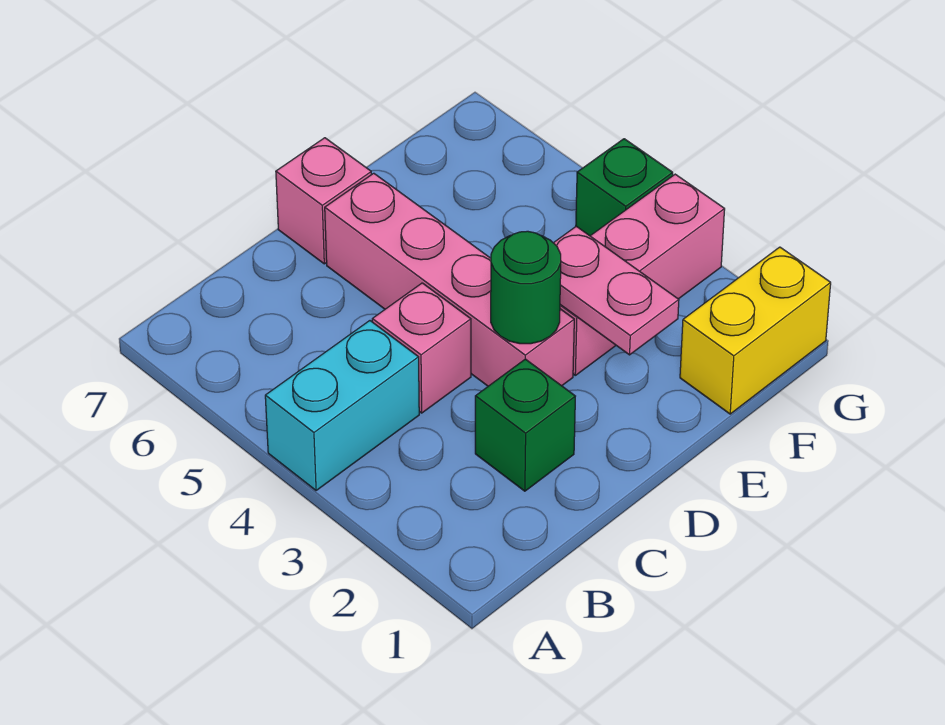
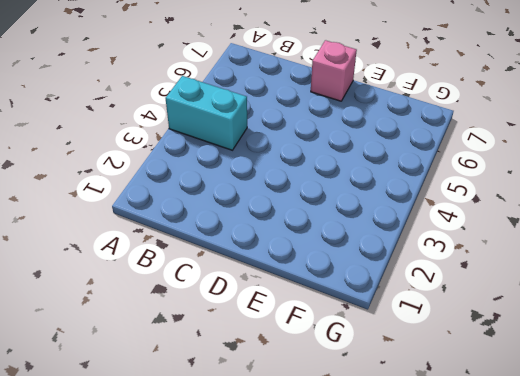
none -> green 1x1 brick [475,359,575,491]
none -> pink 1x1 brick [372,283,471,413]

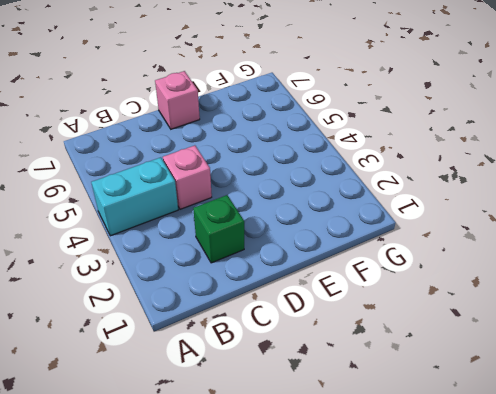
none -> pink 1x4 brick [325,173,574,386]
none -> pink 1x3 brick [560,174,725,375]

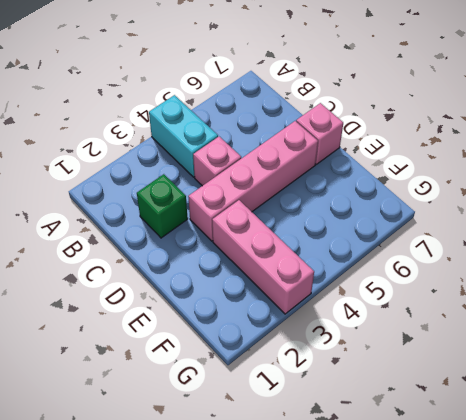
none -> yellow 1x2 brick [680,247,831,414]
none -> green 1x1 brick [576,139,673,236]

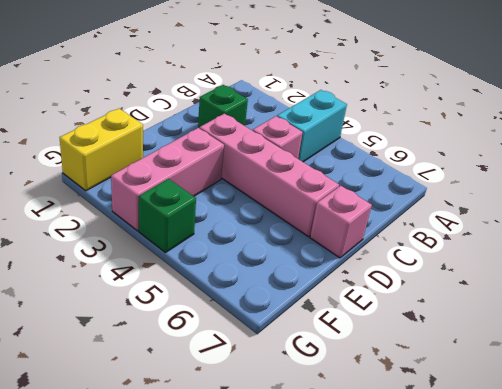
none -> green 1x1 round brick [491,231,561,344]
none -> pink 1x2 plate [554,226,679,355]

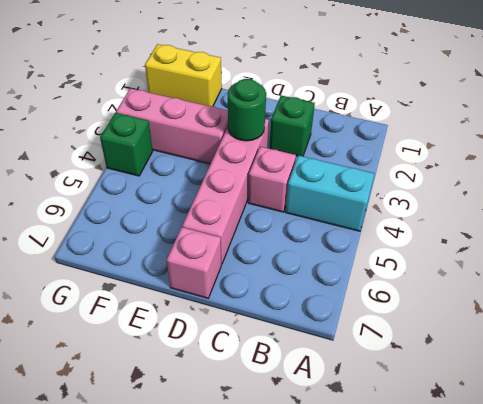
none -> pink 1x2 plate [554,226,679,355]

